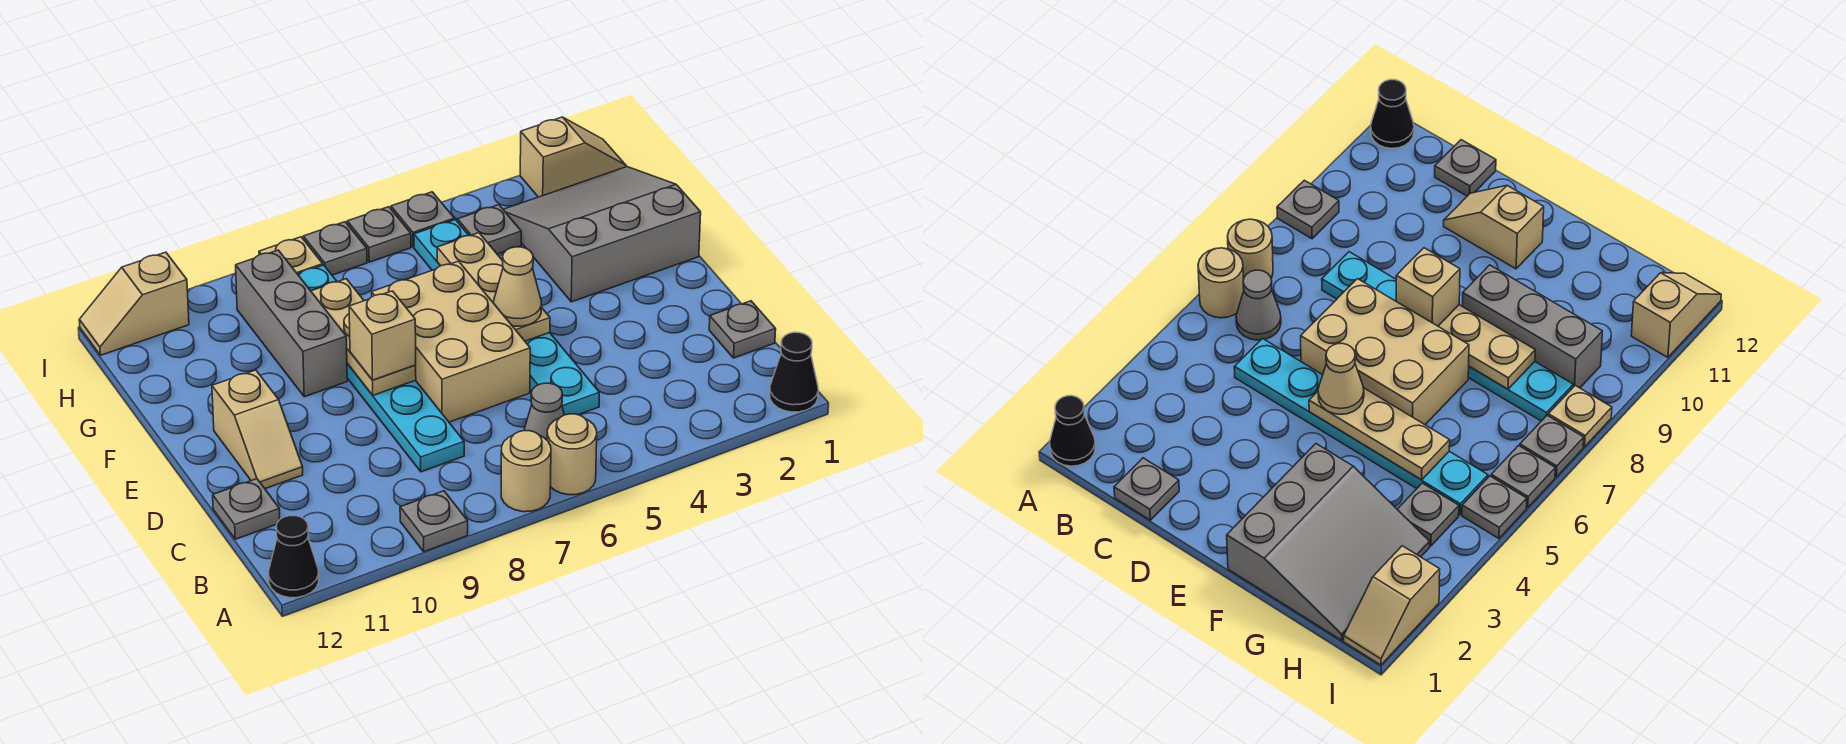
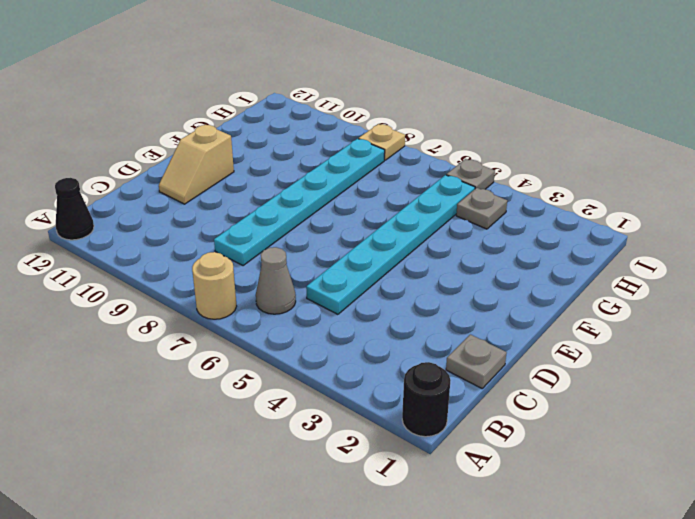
black 1x1 round brick [402,362,450,437] -> black 1x1 cone [770,332,818,412]
none -> tan 1x1 round brick [547,414,597,495]
none -> grey 1x1 plate [400,491,468,552]
none -> grey 1x1 plate [213,479,280,539]

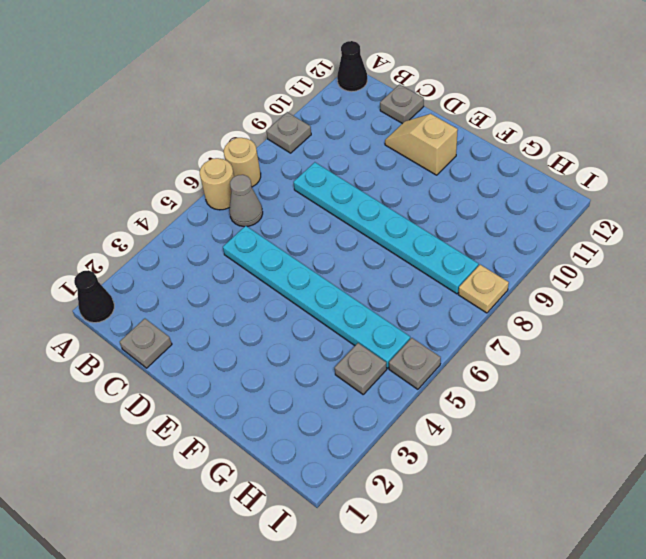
none -> tan 2x3 brick [372,261,530,422]
none -> grey 3x3 slope [503,167,701,302]
none -> grey 1x3 brick [236,250,347,397]

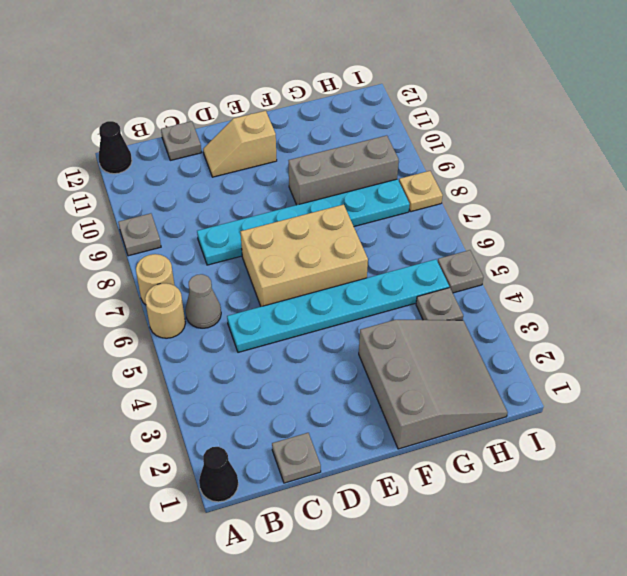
none -> tan 1x2 slope [520,117,626,197]
none -> grey 1x1 plate [347,207,411,262]
none -> grey 1x1 plate [303,222,367,275]

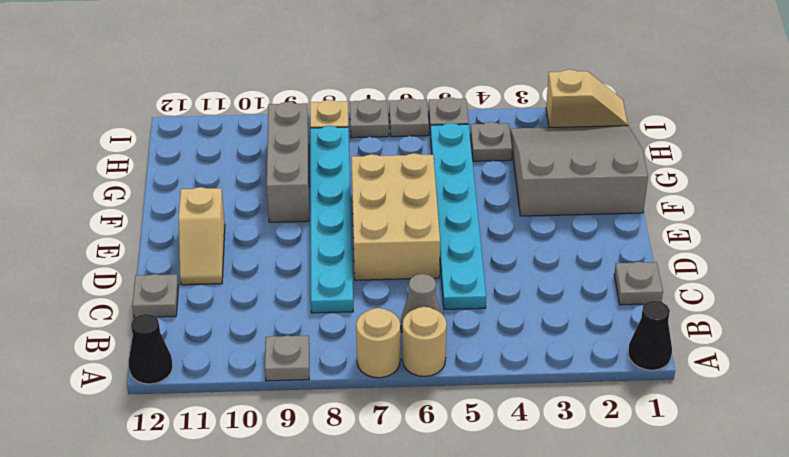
none -> tan 1x2 slope [79,252,189,355]
none -> tan 1x3 plate [437,233,550,341]
none -> tan 1x3 plate [311,279,416,395]

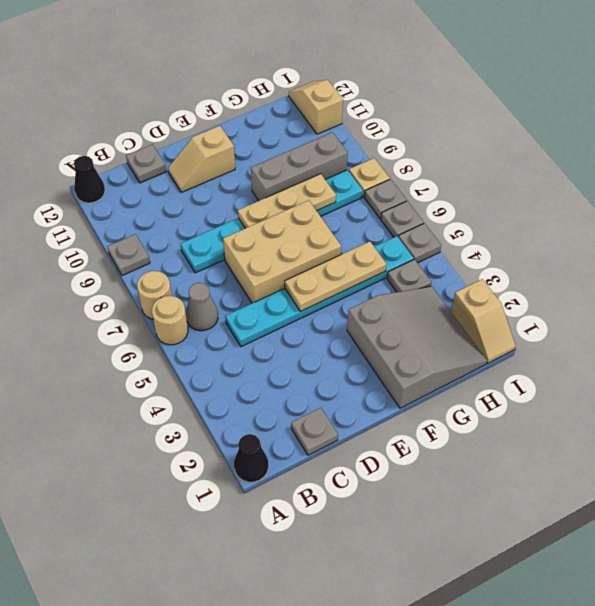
none -> tan 1x1 cone [494,247,541,326]
none -> tan 1x1 brick [349,291,416,380]

